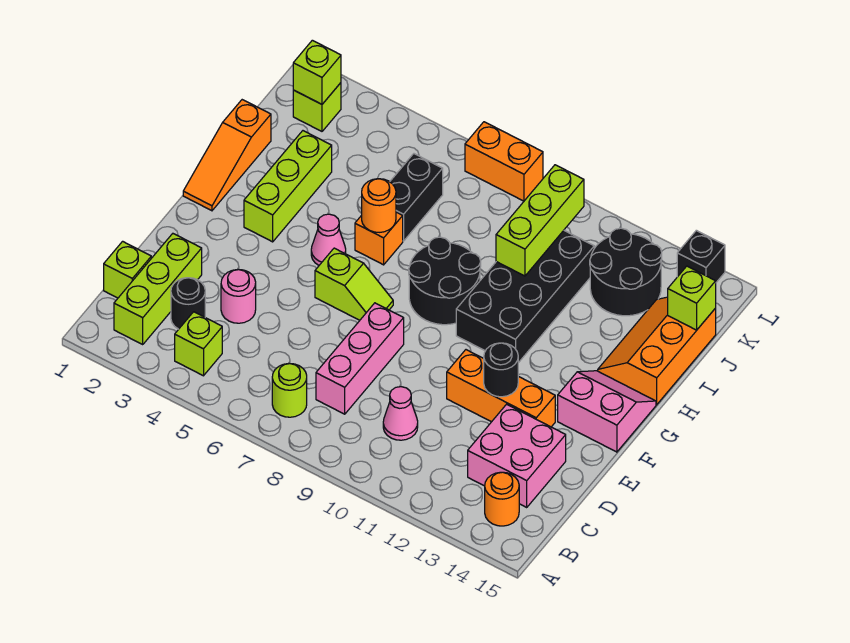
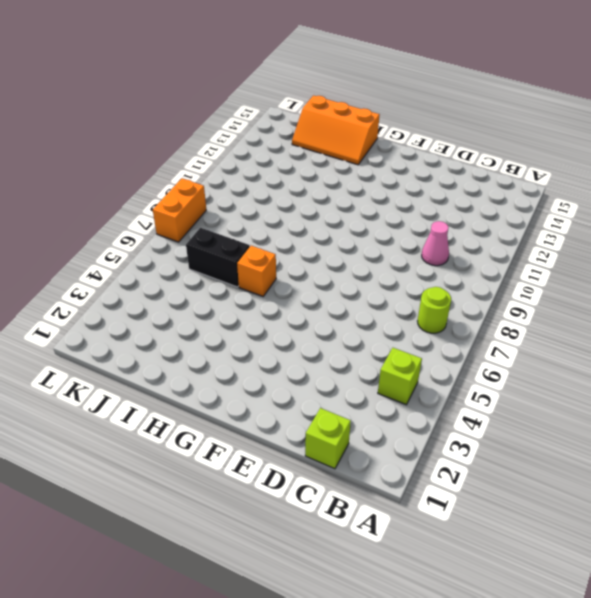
none -> lime 1x3 brick [114,234,202,344]
none -> orange 1x1 round brick [485,472,519,526]
none -> black 1x1 round brick [171,278,205,329]
none -> pink 1x3 brick [316,303,404,414]

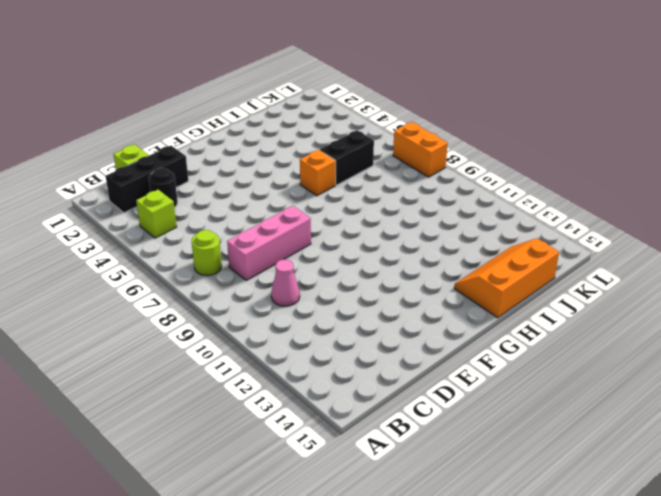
black 1x3 brick [106,146,188,213] -> lime 1x3 brick [114,234,202,344]
none -> orange 1x1 round brick [485,472,519,526]
none -> pink 2x2 brick [468,404,566,507]
none -> pink 1x1 round brick [221,269,256,323]
none -> orange 1x3 brick [447,350,555,427]

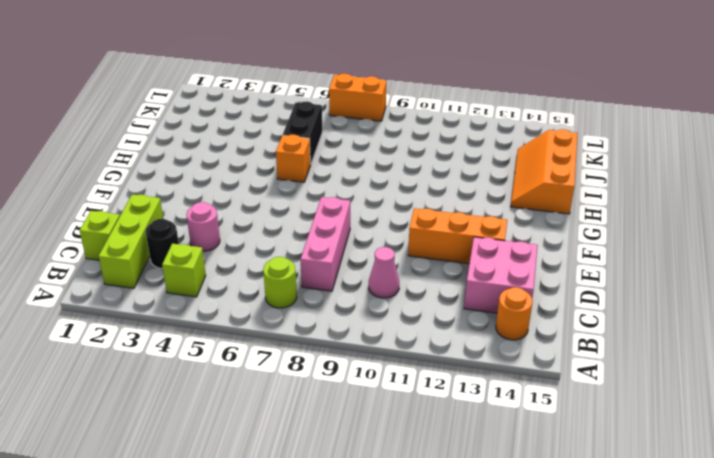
none -> lime 1x2 slope [315,248,393,320]
none -> pink 2x2 slope [558,371,656,452]
none -> orange 1x3 slope [183,100,271,211]
none -> lime 1x3 brick [244,131,332,242]

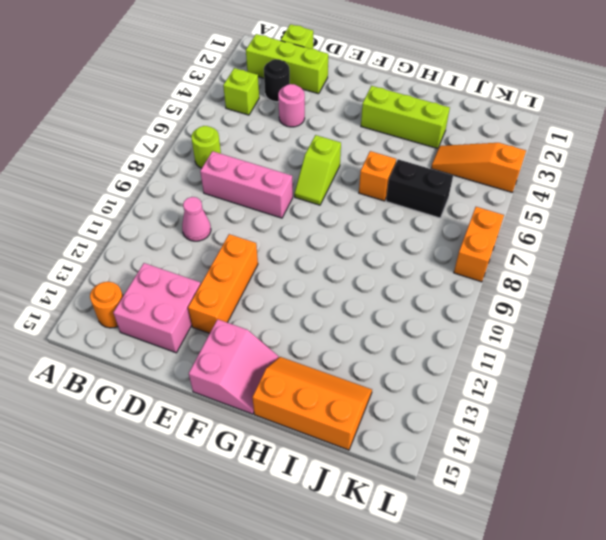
orange 1x3 slope [431,143,526,192] -> orange 1x3 slope moved to [183,100,271,211]
none -> pink 1x1 cone [311,214,346,265]
none -> black 2x2 round brick [409,237,481,325]
none -> black 2x4 brick [456,231,594,363]
none -> black 2x2 round brick [590,228,662,316]

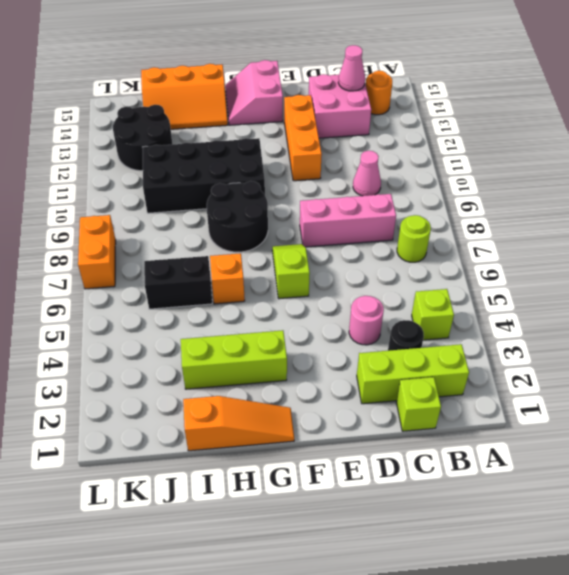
pink 1x1 cone [338,45,365,91] -> pink 1x1 cone moved to [311,214,346,265]
none -> lime 1x1 brick [293,83,341,131]
none -> black 1x1 brick [677,230,725,282]
none -> black 1x1 round brick [484,343,518,397]
none -> orange 1x1 round brick [362,179,396,232]

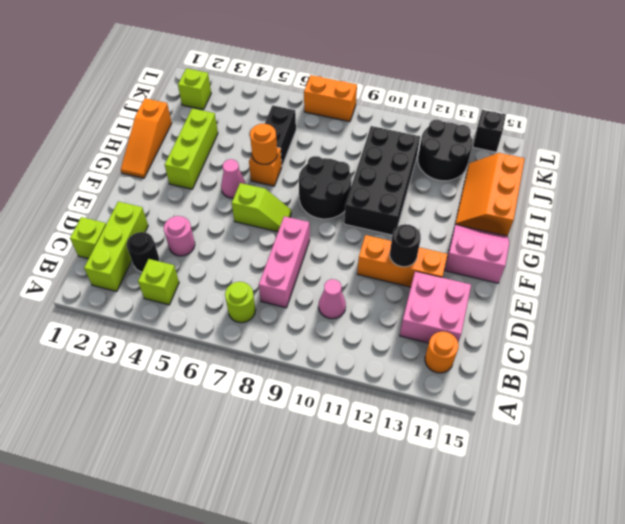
none -> lime 1x3 brick [496,165,584,276]
none -> lime 1x1 brick [668,266,716,330]
none -> lime 1x1 brick [293,40,341,104]

